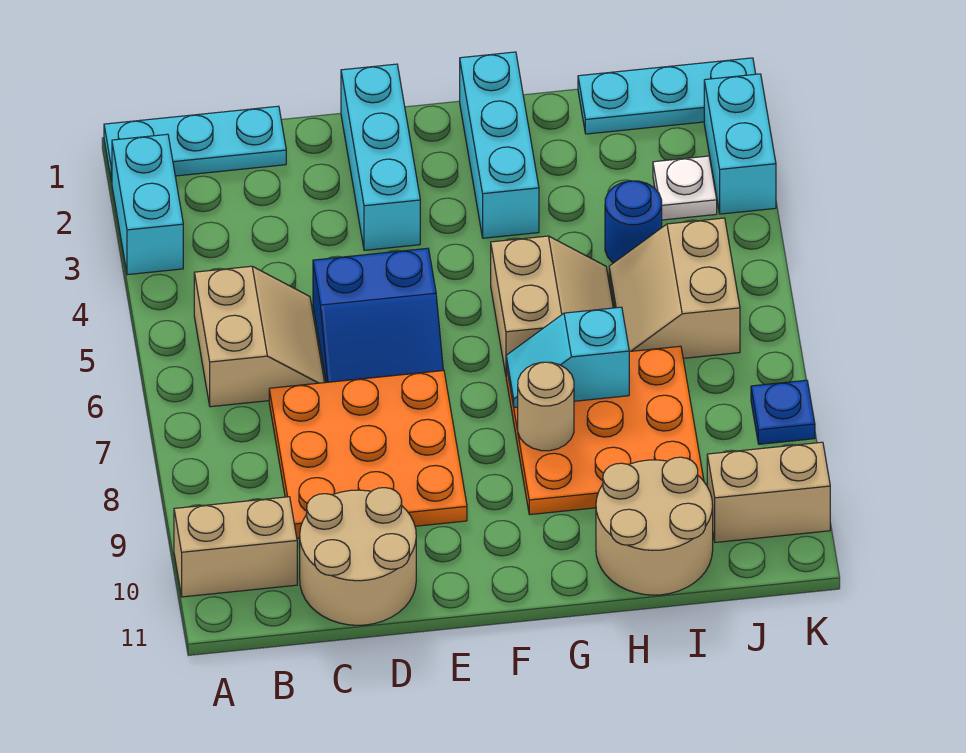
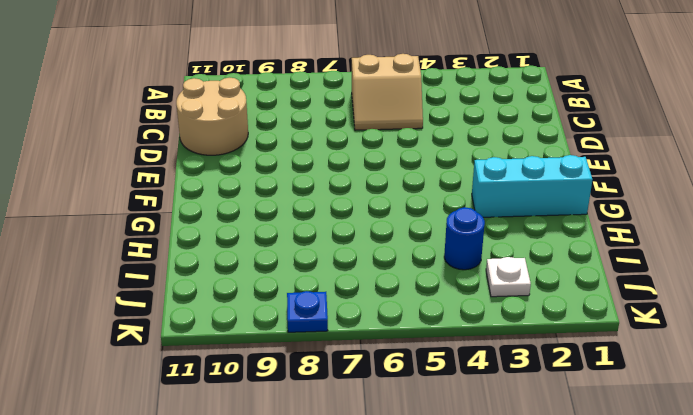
none -> cyan 1x3 plate [104,106,286,182]
none -> cyan 1x2 brick [112,134,183,275]
none -> tan 1x2 brick [174,497,297,597]

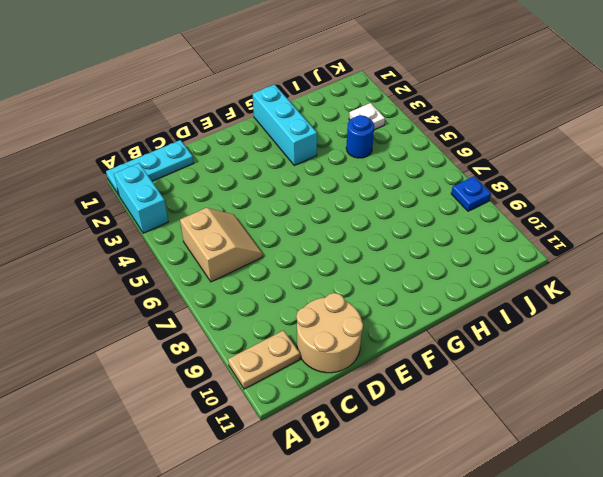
tan 1x2 plate [228,330,300,389] -> tan 1x2 brick [174,497,297,597]
none -> orange 3x3 plate [269,370,467,538]
none -> blue 2x2 slope [313,248,443,382]
none -> cyan 1x3 brick [341,64,420,250]

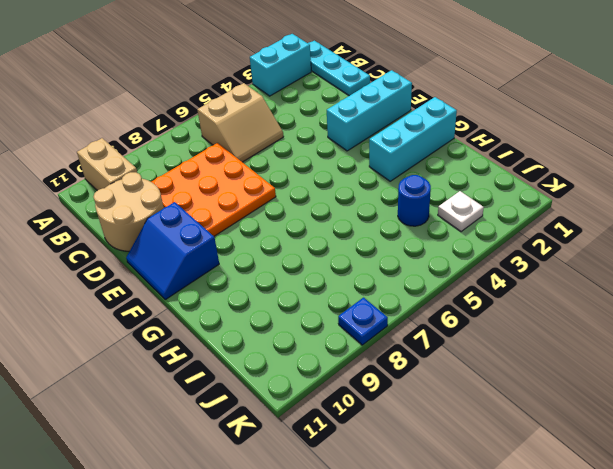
blue 2x2 slope [126,202,219,300] -> blue 2x2 slope moved to [313,248,443,382]
none -> tan 2x2 slope [491,236,613,374]
none -> orange 3x3 plate [506,346,704,515]
none -> tan 2x2 round brick [596,457,713,595]

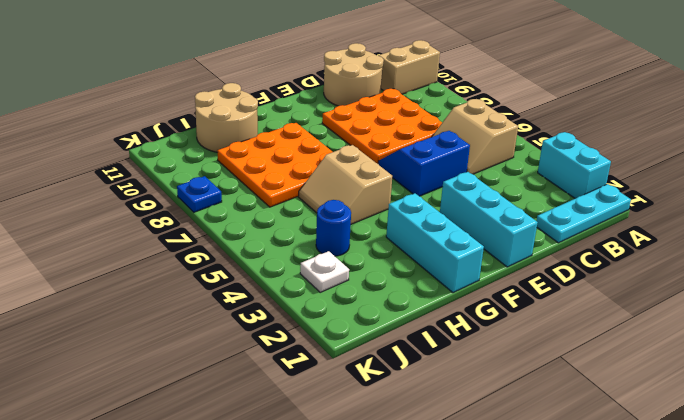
none -> cyan 1x3 plate [578,58,756,134]
none -> tan 2x2 slope [609,218,740,358]
none -> tan 1x2 brick [707,442,830,542]

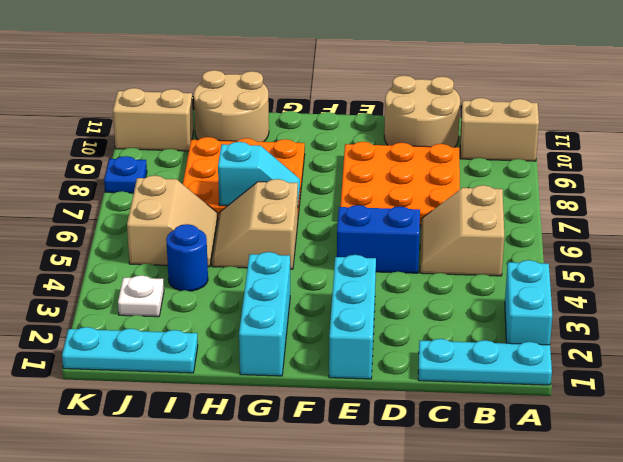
none -> cyan 1x2 brick [704,74,776,214]
none -> tan 1x1 round brick [518,362,574,451]

